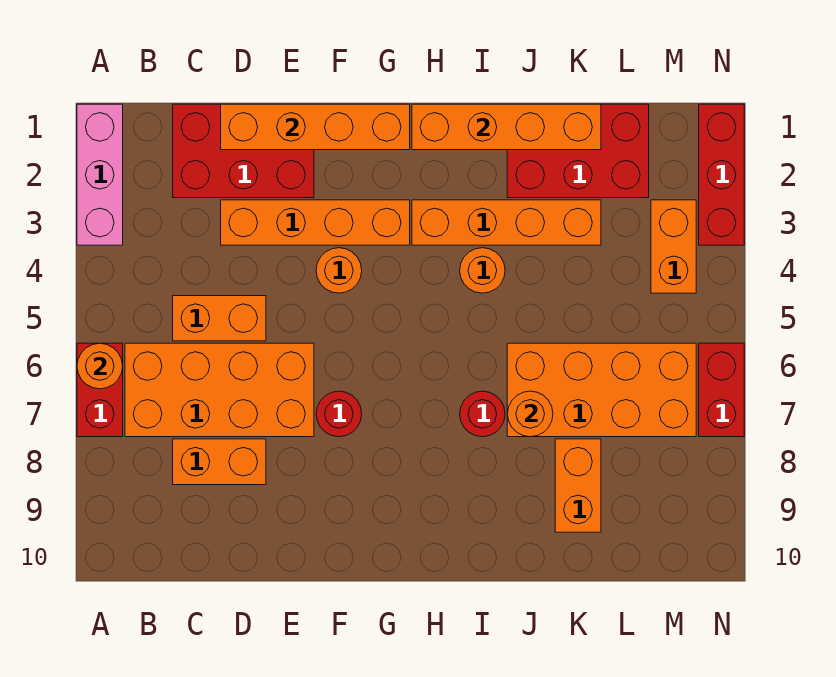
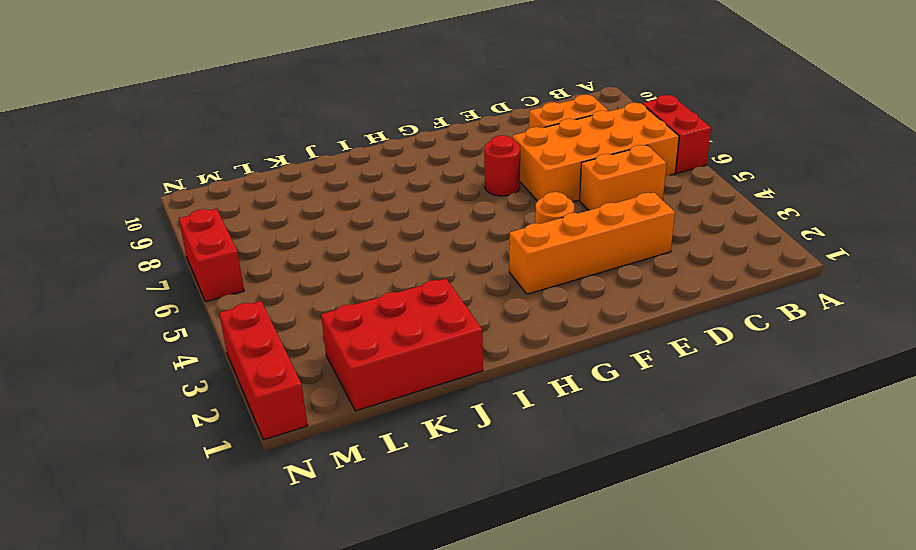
none -> pink 1x3 brick [77,104,123,245]
none -> red 2x3 brick [173,104,314,198]
none -> orange 1x4 brick [412,200,601,245]

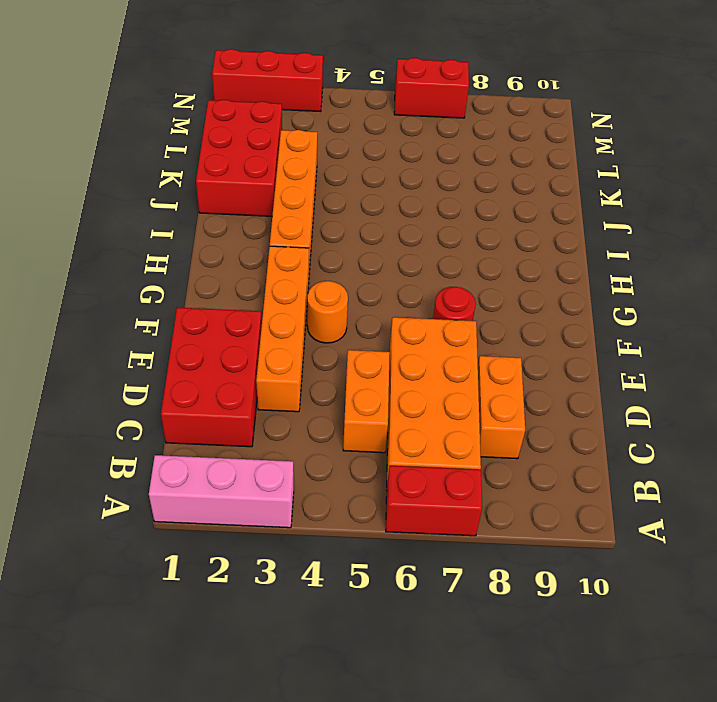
none -> orange 1x1 round brick [460,248,505,293]
none -> red 1x1 round brick [460,391,505,437]
none -> orange 2x4 brick [507,343,696,437]

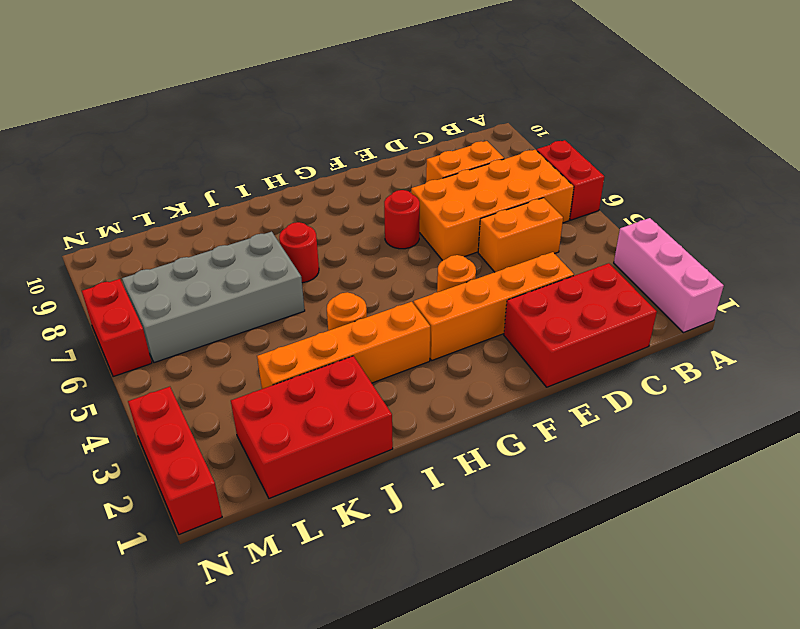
grey 2x4 brick [122,232,305,363] -> orange 2x4 brick [507,343,696,437]
none -> orange 1x2 brick [555,439,601,532]
none -> orange 1x2 brick [651,200,696,293]
none -> orange 1x1 round brick [77,343,123,389]

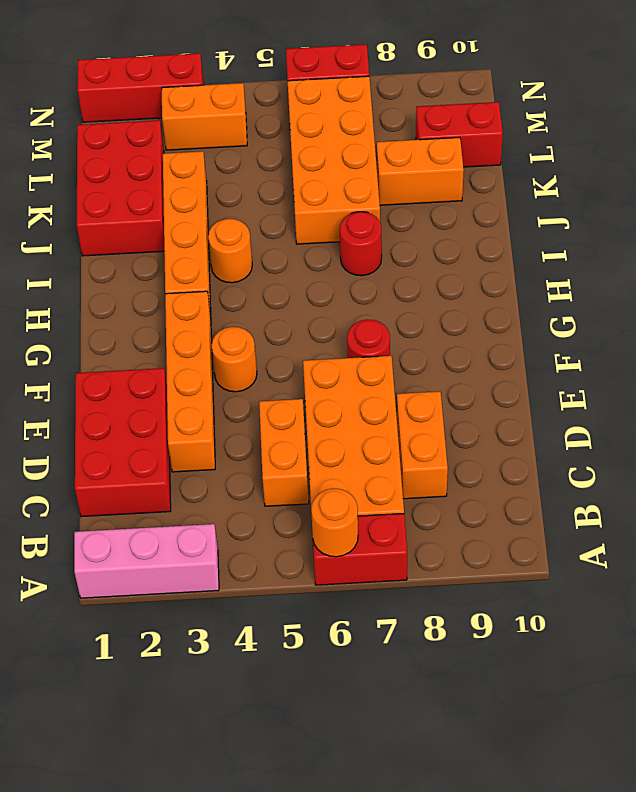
red 1x2 brick [416,102,503,167] -> none
none -> orange 1x4 brick [221,104,410,150]
none -> orange 1x4 brick [412,104,601,150]
none -> orange 1x1 round brick [508,391,553,437]

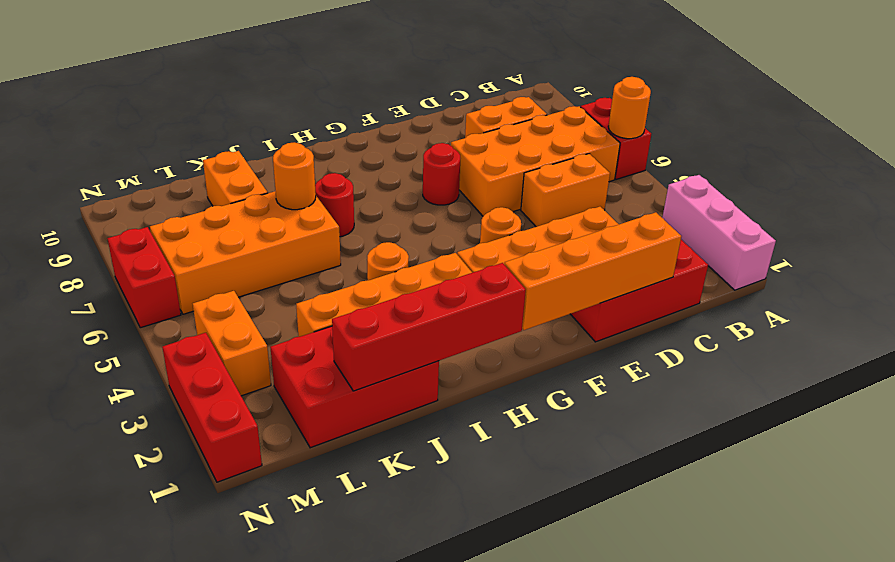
red 1x4 brick [332,263,526,391] -> orange 1x4 brick [412,104,601,150]

